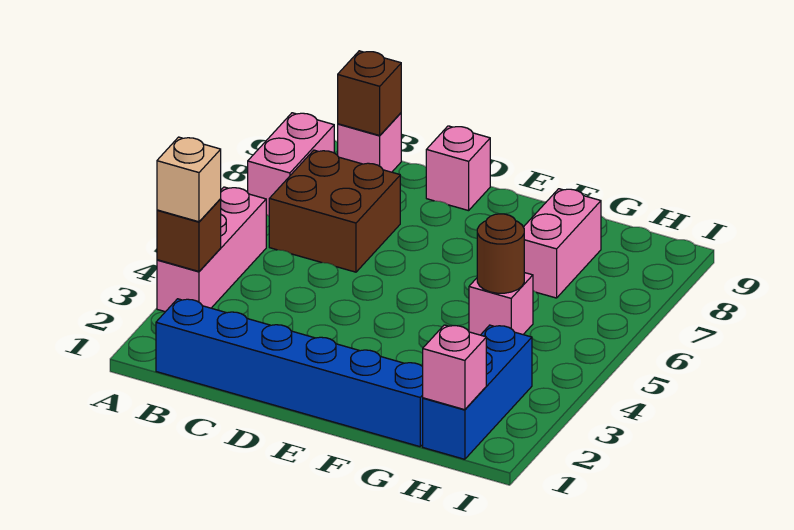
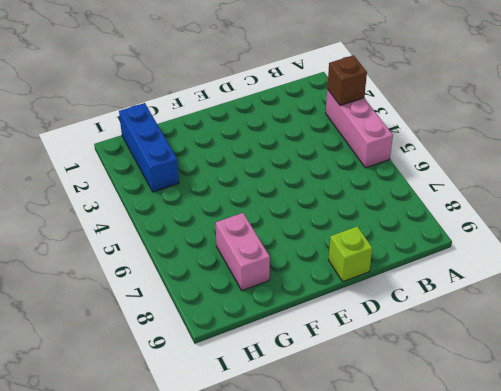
lime 1x1 brick [329,226,372,282] -> pink 1x1 brick [426,126,490,211]
none -> pink 1x2 brick [248,113,334,216]
none -> blue 1x6 brick [156,299,423,447]
none -> brown 2x2 brick [269,150,400,272]

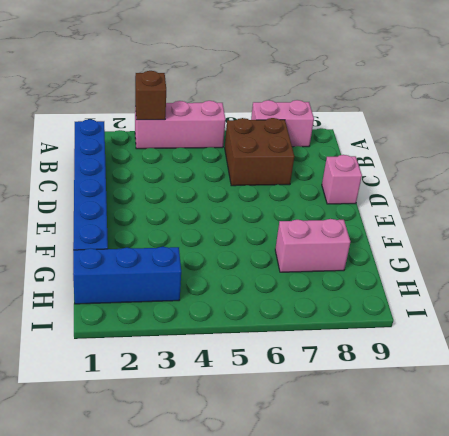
none -> pink 1x1 brick [338,113,401,172]
none -> pink 1x1 brick [469,273,533,335]
none -> brown 1x1 brick [338,51,401,135]

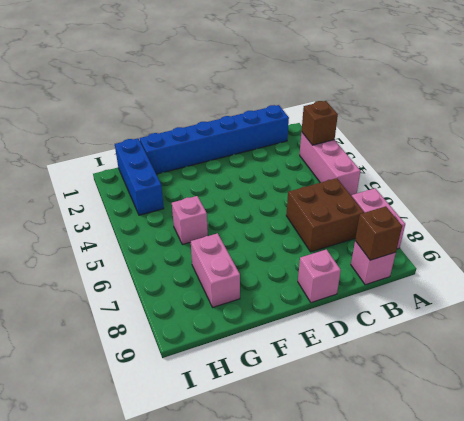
none -> brown 1x1 round brick [477,214,524,293]
none -> pink 1x1 brick [423,325,486,410]
none -> tan 1x1 brick [157,137,221,222]

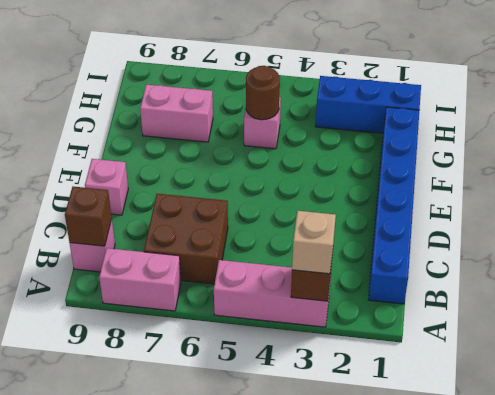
none -> pink 1x1 brick [423,325,486,410]

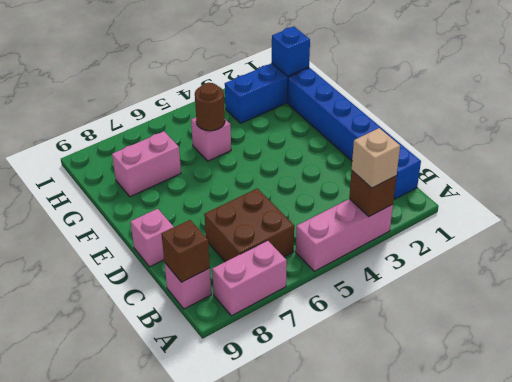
blue 1x1 brick [272,27,310,76] -> pink 1x1 brick [423,325,486,410]

